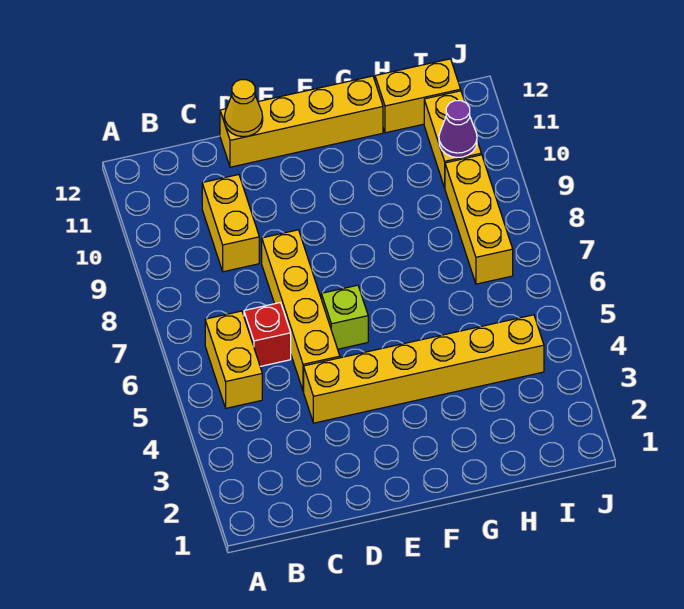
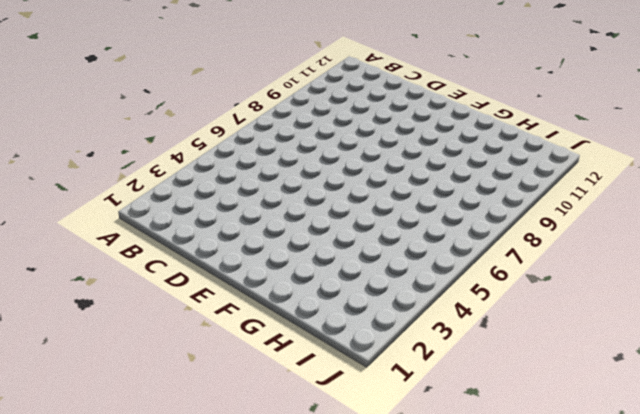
none -> yellow 1x2 brick [205,311,262,408]
none -> red 1x1 brick [244,302,291,366]
none -> yellow 1x2 brick [202,175,259,272]

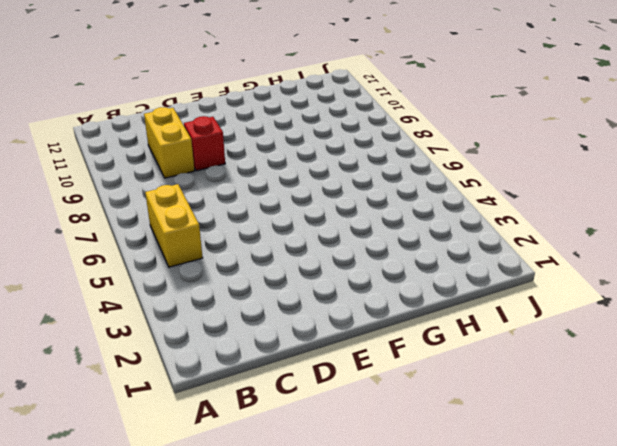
red 1x1 brick [184,116,225,171] -> red 1x1 brick moved to [244,302,291,366]
none -> yellow 1x6 brick [304,315,544,423]
none -> yellow 1x4 brick [262,230,340,391]
none -> yellow 1x4 brick [220,76,383,167]

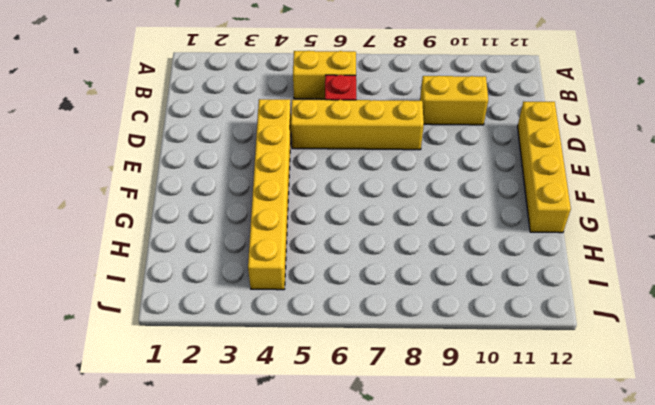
none -> lime 1x1 brick [321,285,368,349]
none -> yellow 1x2 brick [375,59,461,133]
none -> yellow 1x3 brick [445,155,513,284]

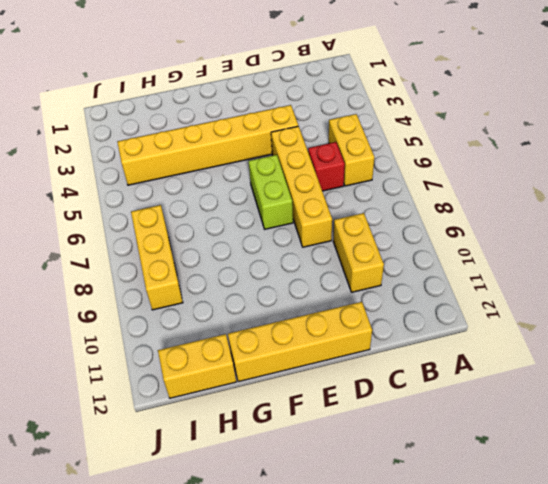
lime 1x2 brick [249,155,293,229] -> lime 1x1 brick [321,285,368,349]
none -> yellow 1x2 brick [424,91,481,188]
none -> yellow 1x1 cone [224,80,263,137]
none -> purple 1x1 cone [439,101,477,158]

